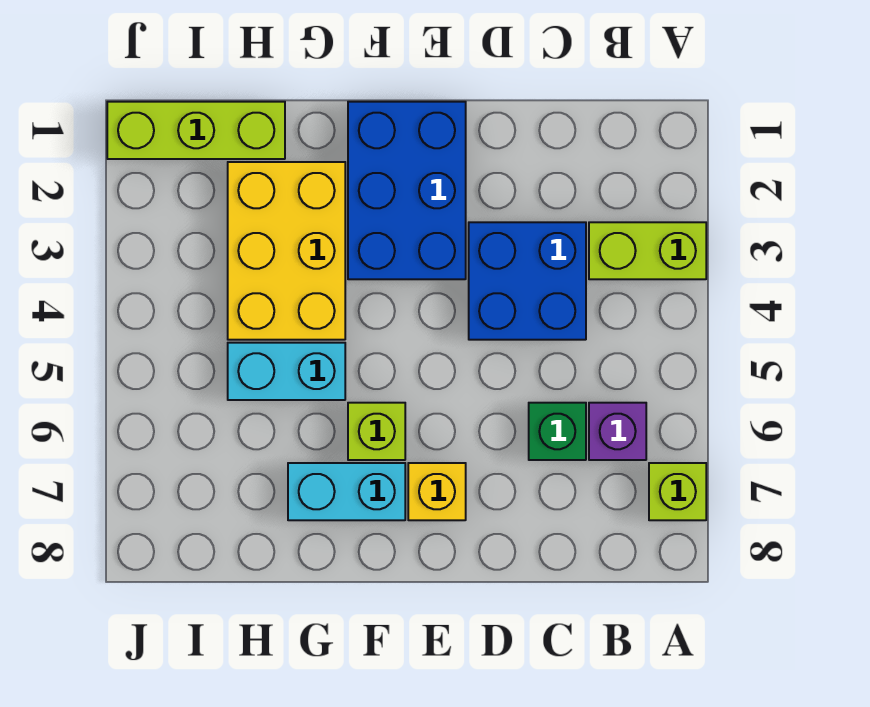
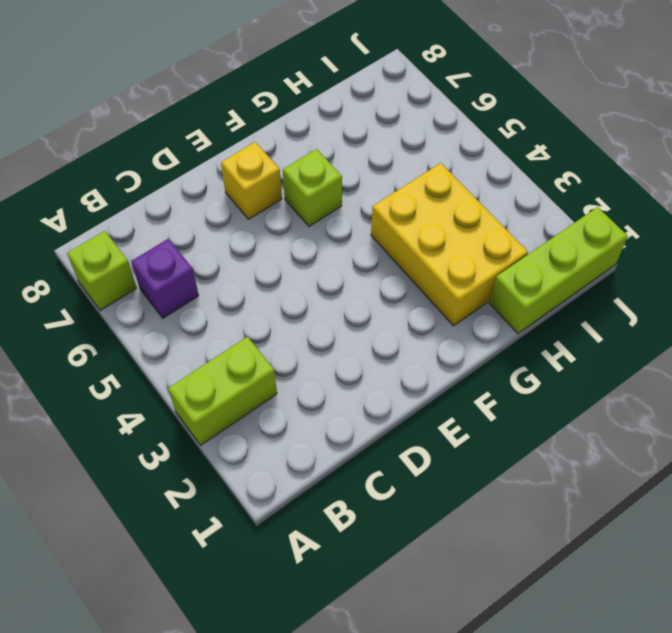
none -> blue 2x2 brick [469,222,586,340]
none -> green 1x1 brick [529,403,586,460]
none -> blue 2x3 brick [348,102,466,279]

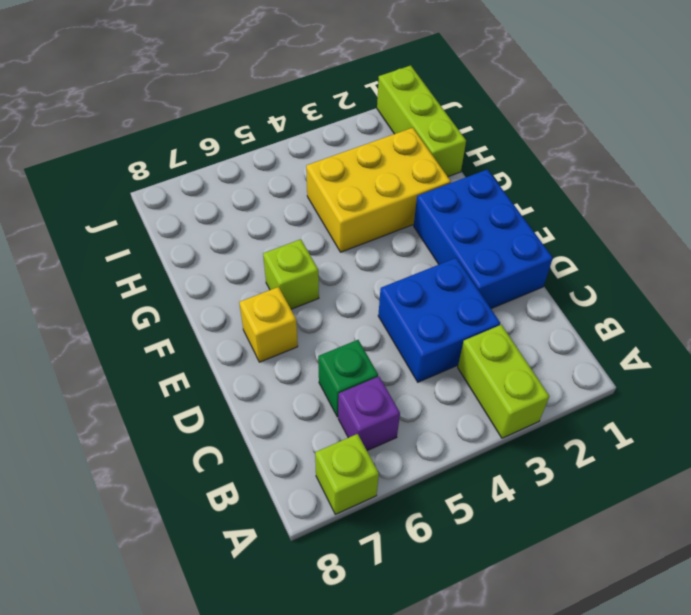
blue 2x3 brick [414,169,553,309] -> blue 2x3 brick turned to [348,102,466,279]
none -> cyan 1x2 brick [288,463,405,520]
none -> cyan 1x2 brick [228,343,345,400]

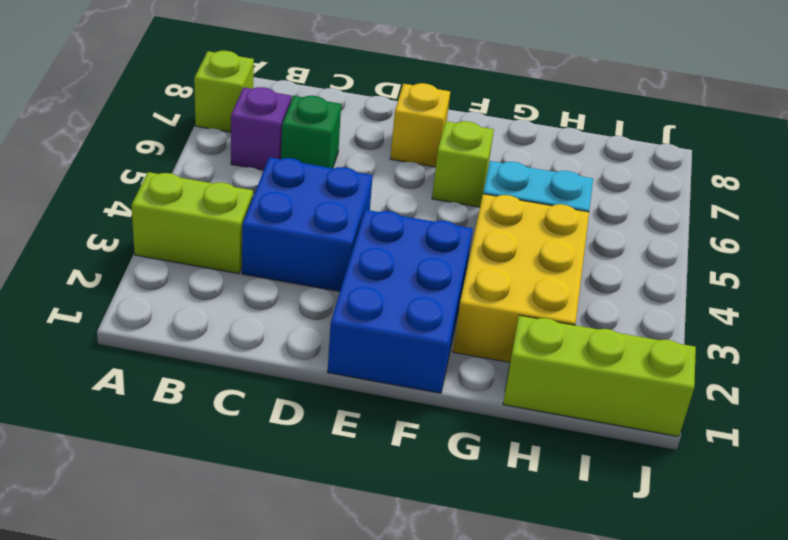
none -> cyan 1x2 brick [288,463,405,520]

